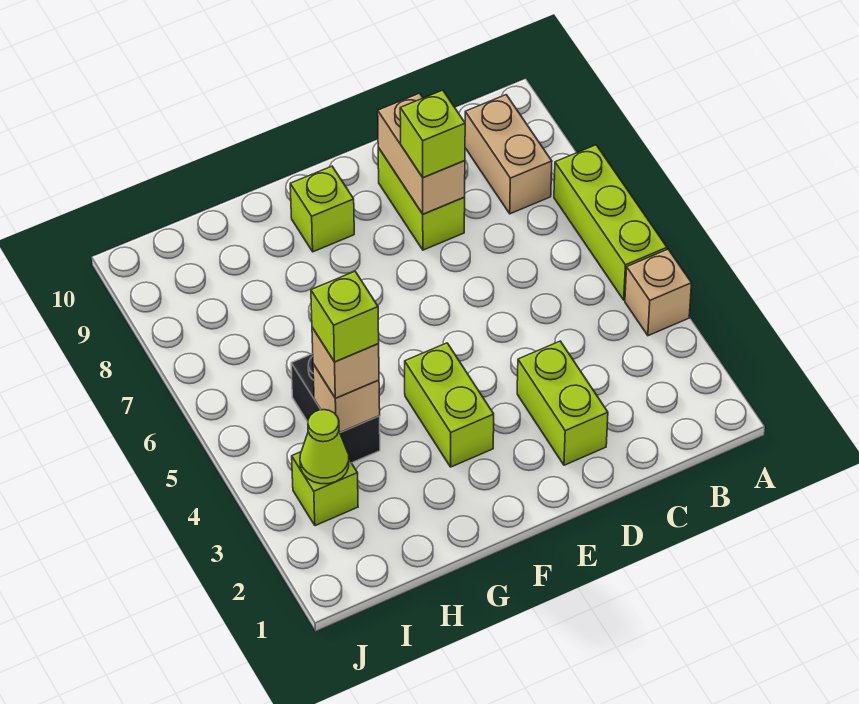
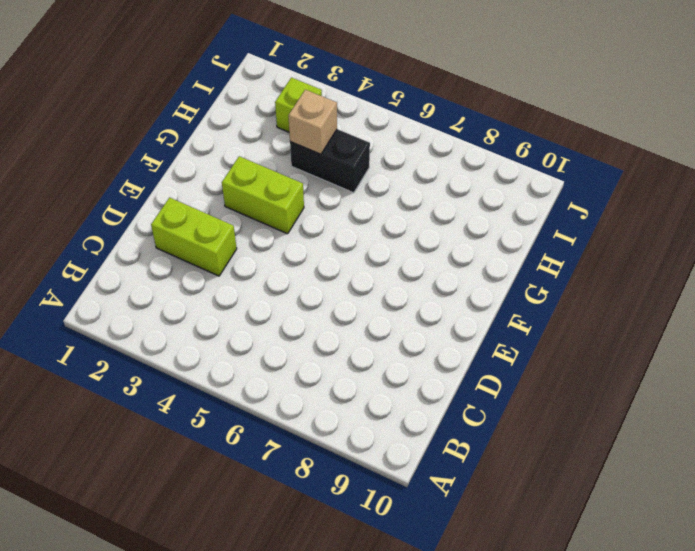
none -> tan 1x1 brick [625,249,692,336]
none -> lime 1x3 brick [554,145,667,300]
none -> tan 1x2 brick [465,95,552,214]

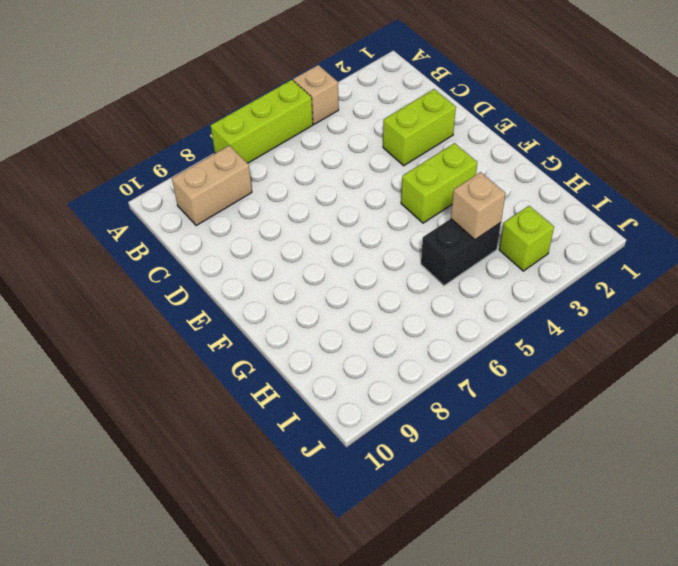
none -> lime 1x2 brick [378,148,465,250]
none -> lime 1x1 brick [290,166,354,252]
none -> tan 1x2 brick [378,93,465,214]

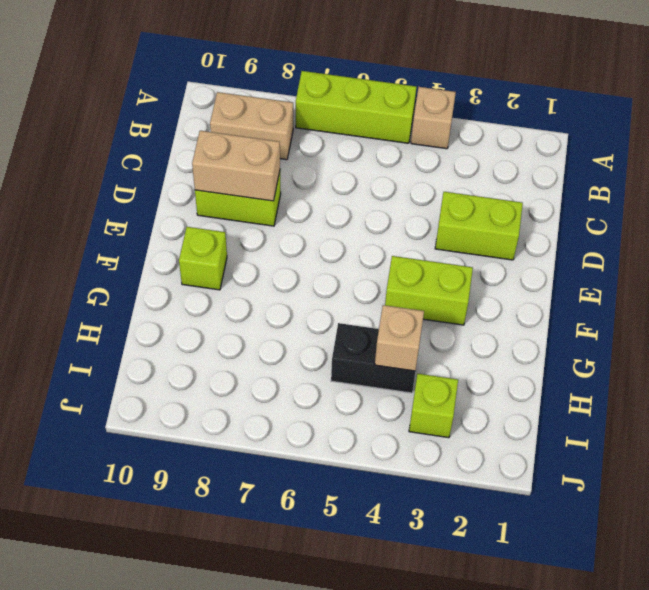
none -> lime 1x1 cone [300,410,349,484]
none -> lime 1x1 brick [400,90,465,177]
none -> tan 1x1 brick [312,328,379,398]

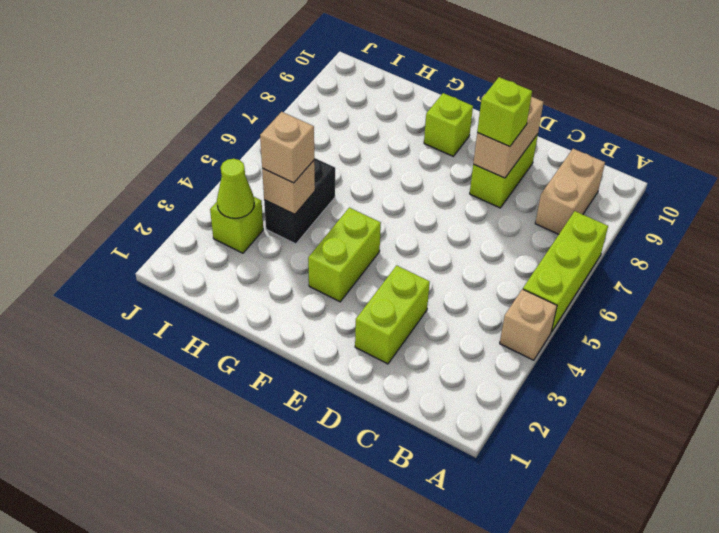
none -> lime 1x1 brick [311,271,379,362]

